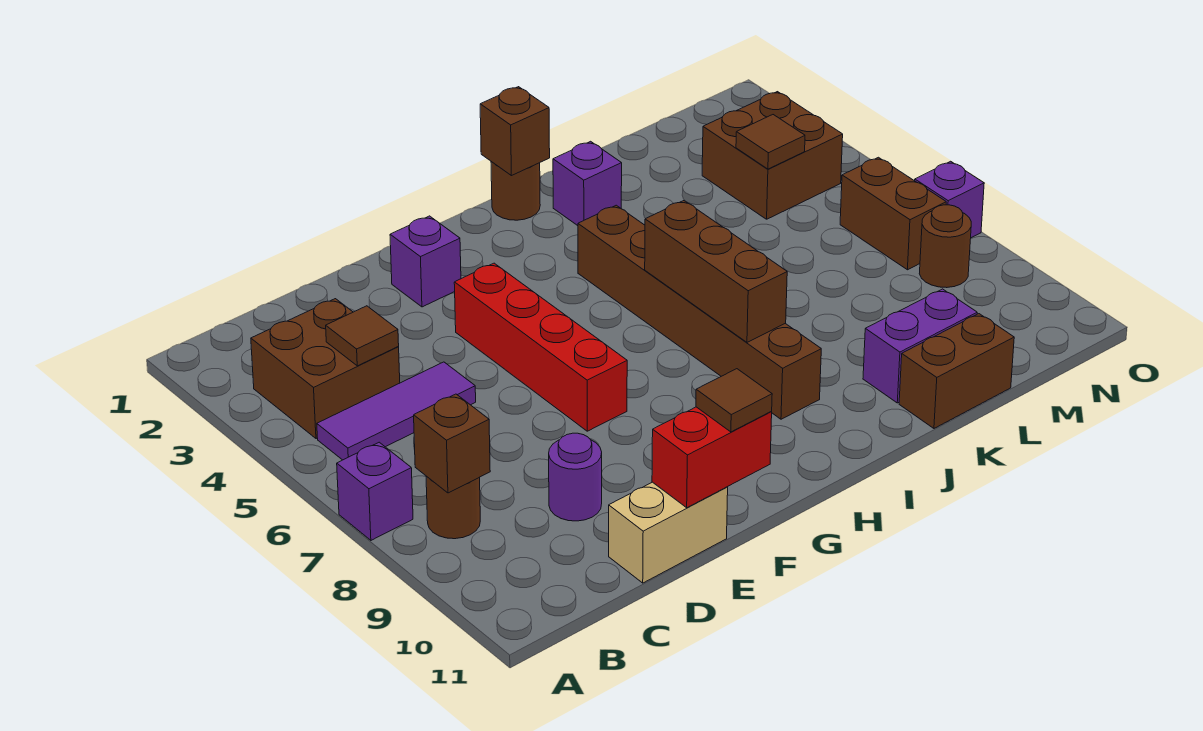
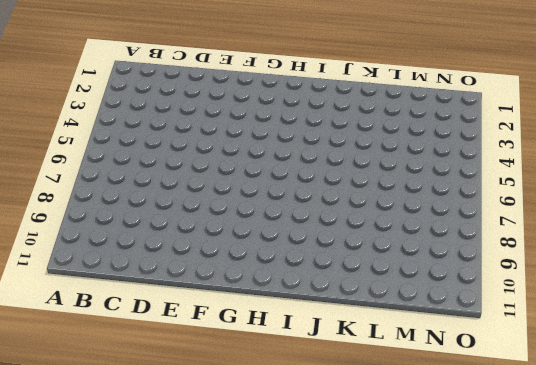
none -> purple 1x1 brick [337,442,413,540]
none -> brown 2x2 brick [251,299,400,439]
none -> purple 1x3 tile [317,362,476,460]

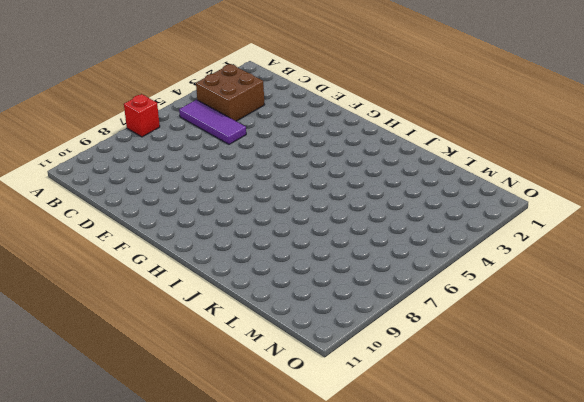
red 1x1 brick [124,94,160,137] -> purple 1x1 brick [337,442,413,540]
none -> brown 1x1 round brick [426,476,480,539]
none -> purple 1x1 round brick [549,433,602,521]
none -> tan 1x2 brick [609,482,728,583]

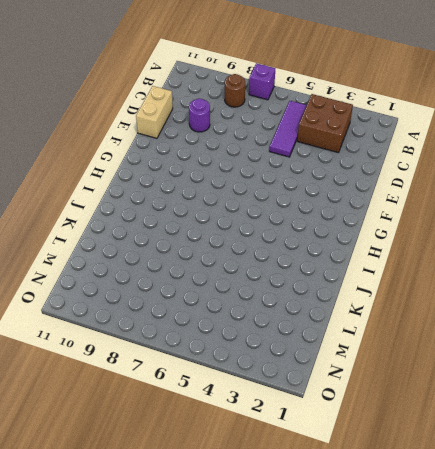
none -> purple 1x1 brick [390,216,461,307]
none -> red 1x4 brick [454,263,627,431]
none -> brown 1x1 round brick [491,162,540,220]

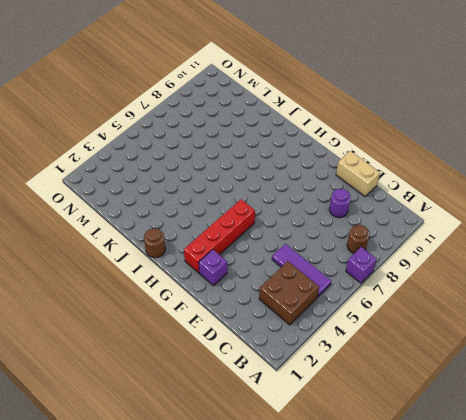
red 1x4 brick [184,199,255,273] -> red 1x4 brick moved to [454,263,627,431]
none -> brown 1x6 brick [578,205,821,419]
none -> purple 1x1 brick [553,141,622,226]
none -> purple 1x2 brick [863,289,977,403]

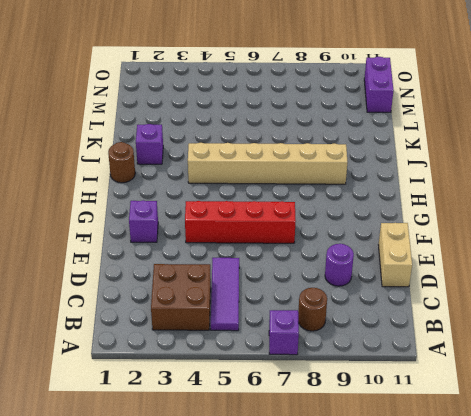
tan 1x6 brick [188,143,348,184] -> brown 1x6 brick [578,205,821,419]
purple 1x2 brick [364,57,394,112] -> purple 1x2 brick moved to [863,289,977,403]
none -> brown 1x2 brick [899,314,1014,428]
none -> brown 2x2 brick [702,92,843,219]
none -> brown 1x2 brick [840,157,946,270]

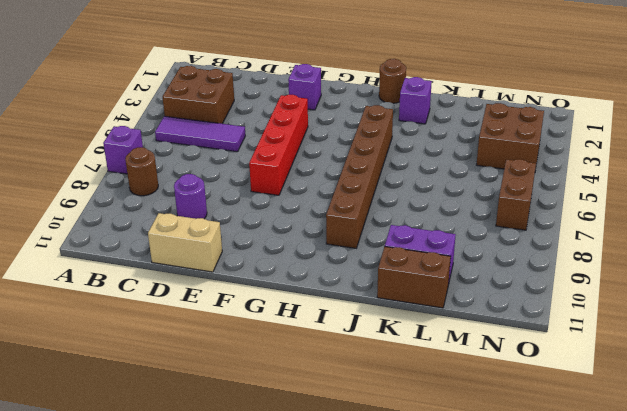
none -> brown 1x1 round brick [919,205,971,288]
none -> purple 1x1 brick [915,161,984,238]
none -> brown 1x1 brick [414,394,490,493]

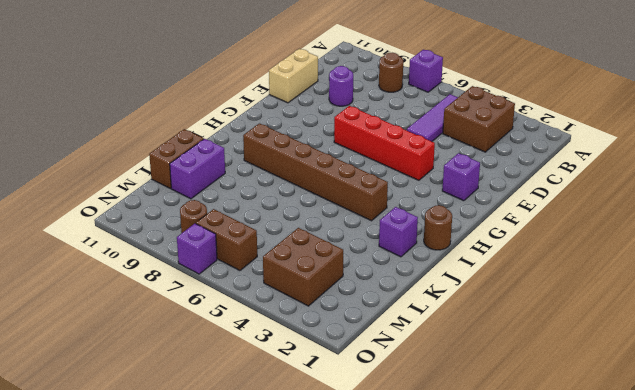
none -> brown 1x1 brick [414,394,490,493]
none -> brown 1x1 tile [326,306,399,366]
none -> red 1x2 brick [652,407,772,508]

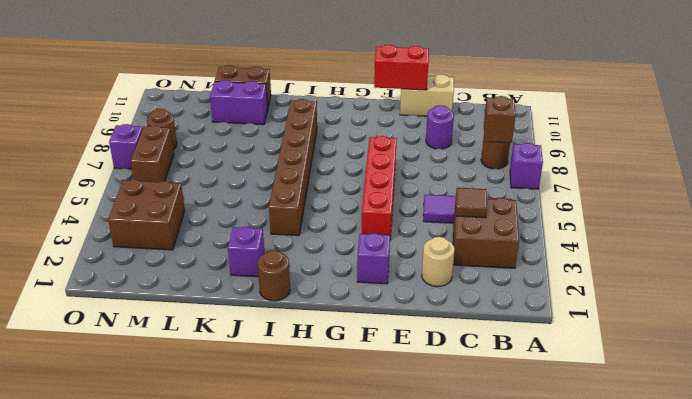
tan 1x1 round brick [422,237,455,287] -> none
none -> brown 1x1 brick [480,87,550,176]
none -> brown 1x3 brick [645,201,787,342]
none -> brown 1x1 tile [736,115,805,169]

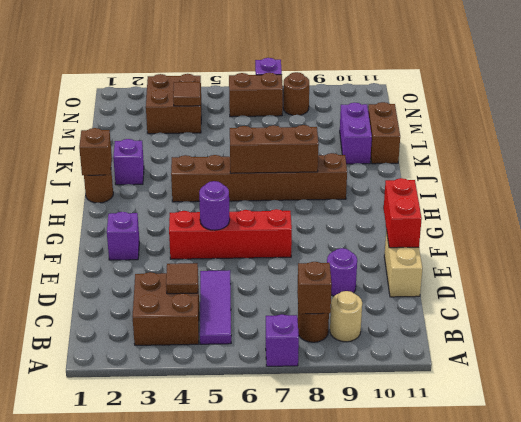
tan 1x1 round brick [330,291,362,342] -> none
purple 1x1 round brick [199,181,230,230] -> none
none -> brown 1x1 tile [696,369,772,432]

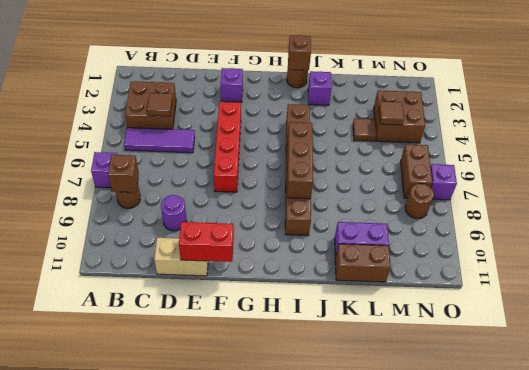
brown 1x1 tile [353,118,376,141] -> brown 1x1 tile moved to [696,369,772,432]

